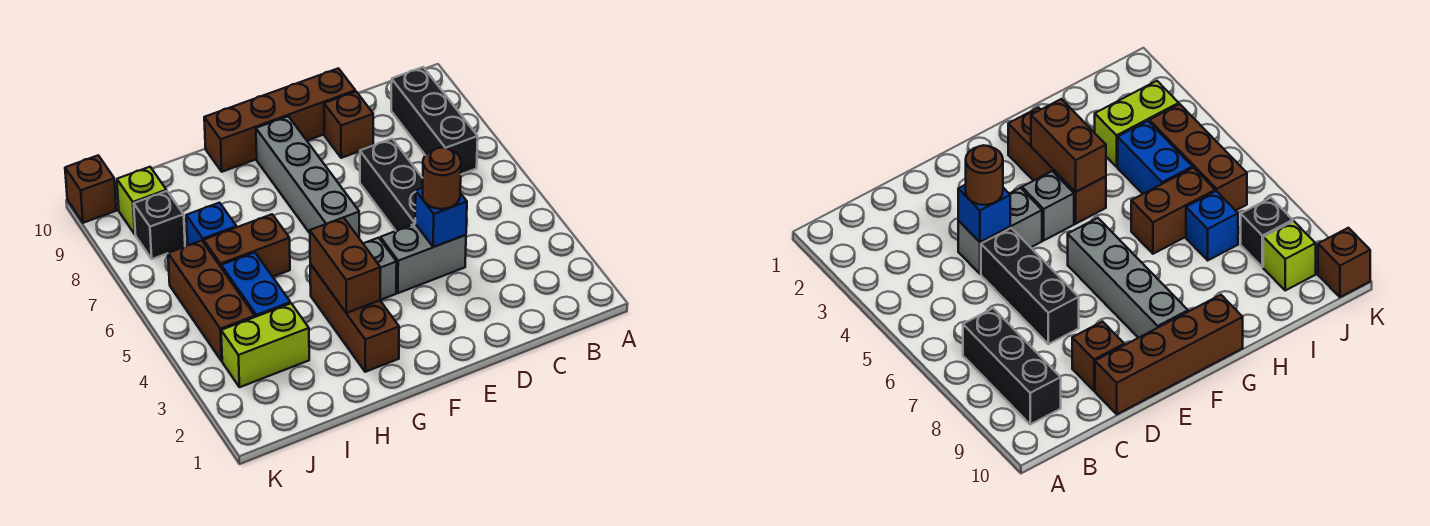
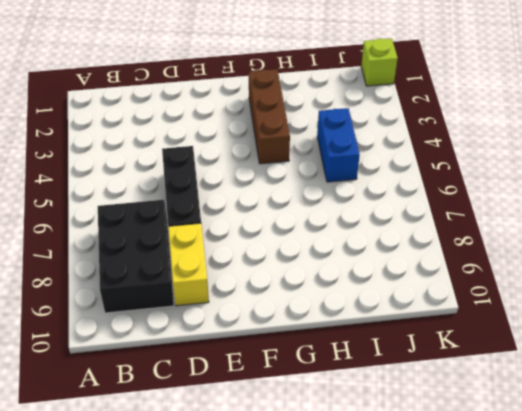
black 2x3 brick [98,200,174,313] -> black 1x3 brick [391,67,478,174]
yellow 1x2 brick [168,223,209,306] -> brown 1x1 brick [324,92,373,158]
lime 1x1 brick [361,39,398,86] -> lime 1x1 brick moved to [117,167,166,234]
none -> grey 1x2 brick [380,224,466,293]
none -> brown 1x4 brick [204,68,355,172]
none -> grey 1x1 brick [363,238,397,300]

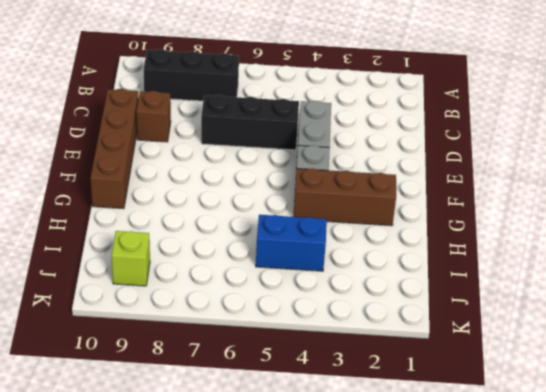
none -> grey 1x4 brick [256,116,359,238]
none -> brown 1x2 brick [204,214,290,277]
none -> lime 1x2 brick [221,303,309,387]

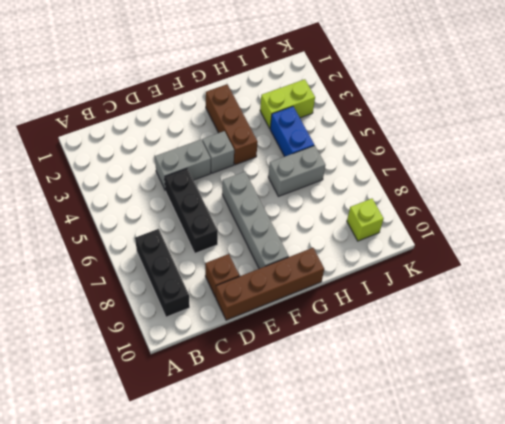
grey 1x2 brick [268,146,325,197] -> brown 1x2 brick [204,214,290,277]
none -> blue 1x1 brick [186,203,236,245]
none -> brown 1x3 brick [168,241,255,361]
none -> black 1x1 brick [134,191,185,259]

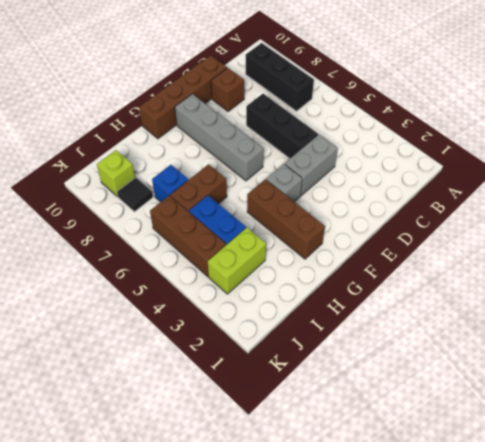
black 1x1 tile [117,177,153,212] -> black 1x1 brick [134,191,185,259]
none -> brown 1x1 brick [65,155,116,223]
none -> blue 1x1 brick [415,188,467,247]
none -> brown 1x2 brick [310,217,380,313]

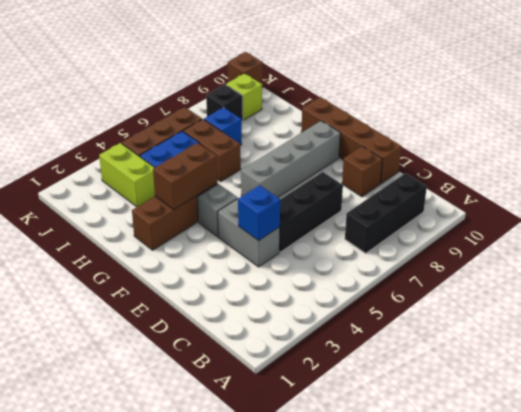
none -> brown 1x1 round brick [423,147,461,209]

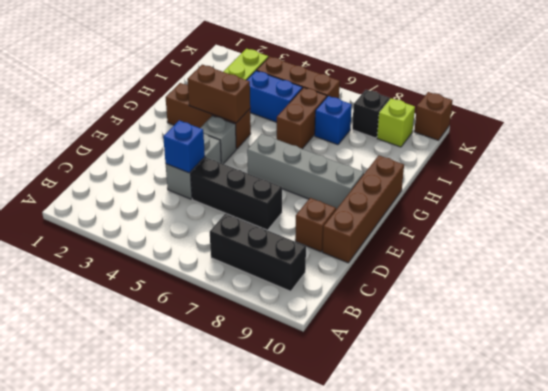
none -> brown 1x1 round brick [423,147,461,209]

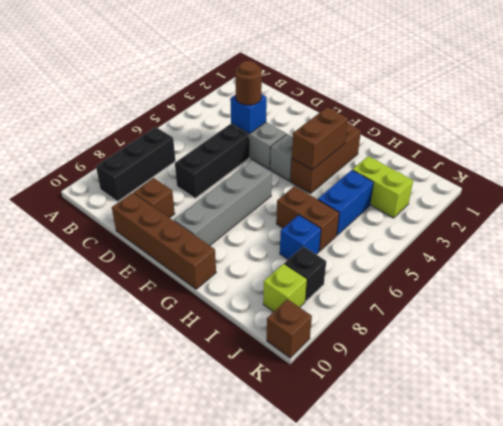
none -> brown 1x3 brick [168,241,255,361]

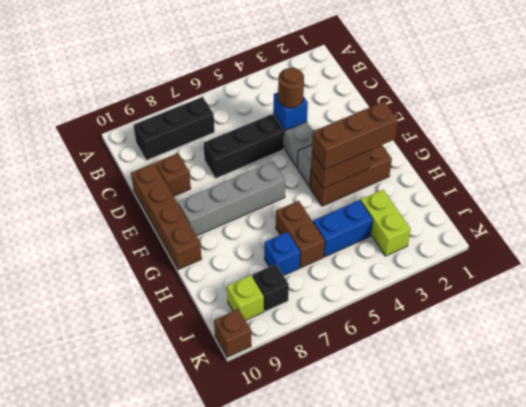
brown 1x3 brick [312,102,398,169] -> brown 1x3 brick moved to [168,241,255,361]

